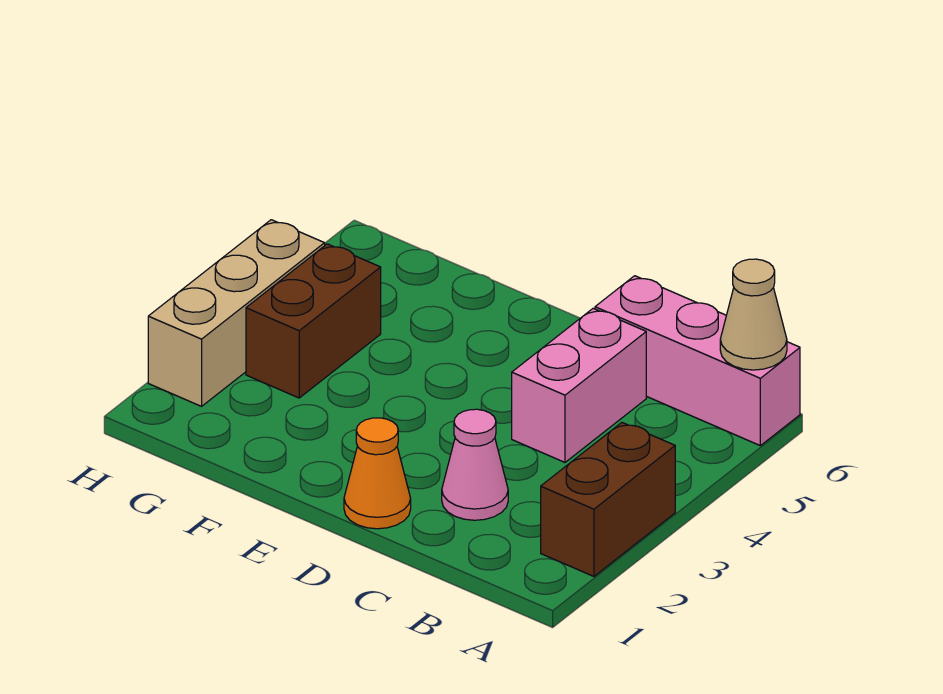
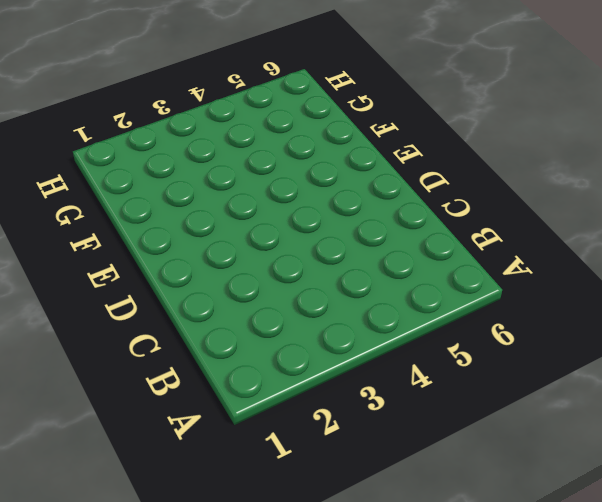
none -> brown 1x2 brick [541,423,675,576]
none -> pink 1x3 brick [595,276,800,446]

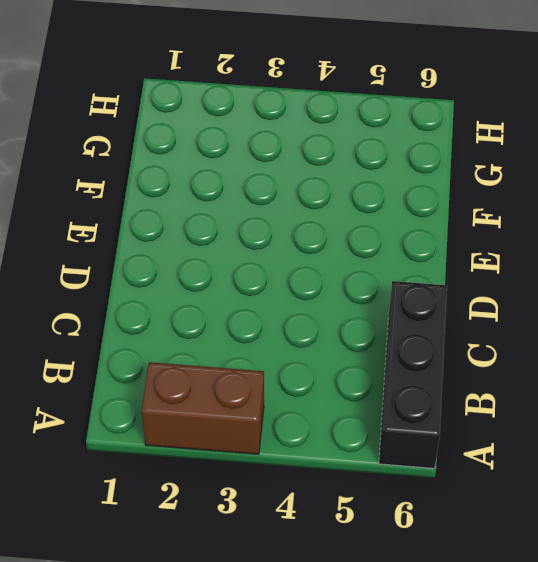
black 1x3 brick [379,281,447,468] -> pink 1x3 brick [595,276,800,446]
none -> pink 1x1 cone [442,409,508,520]
none -> pink 1x2 brick [512,309,646,462]

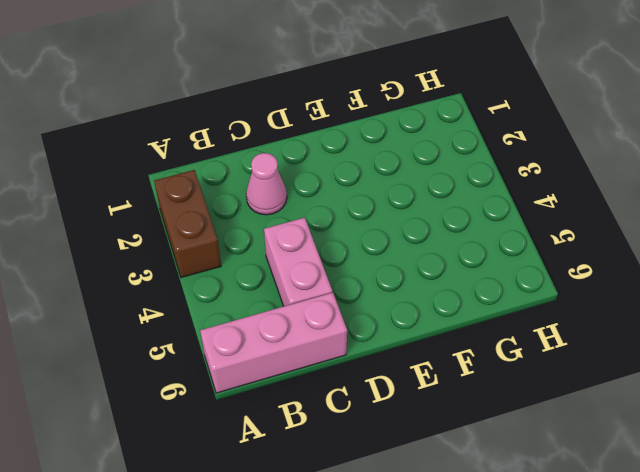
none -> orange 1x1 cone [344,418,411,529]
none -> brown 1x2 brick [246,244,381,398]

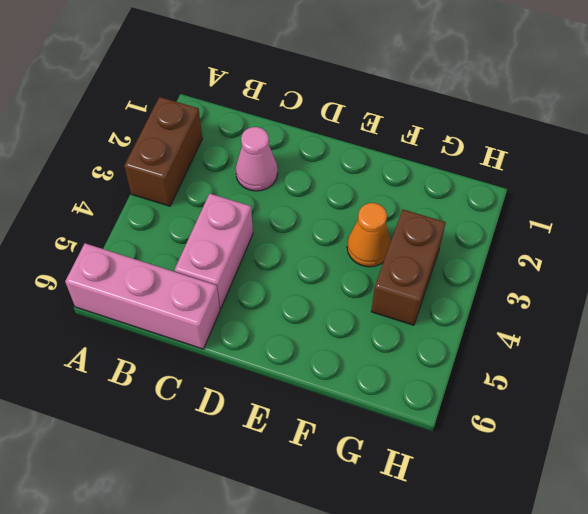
orange 1x1 cone [347,203,391,267] -> orange 1x1 cone moved to [344,418,411,529]
none -> tan 1x3 brick [148,220,325,406]
none -> tan 1x1 cone [720,259,787,370]

